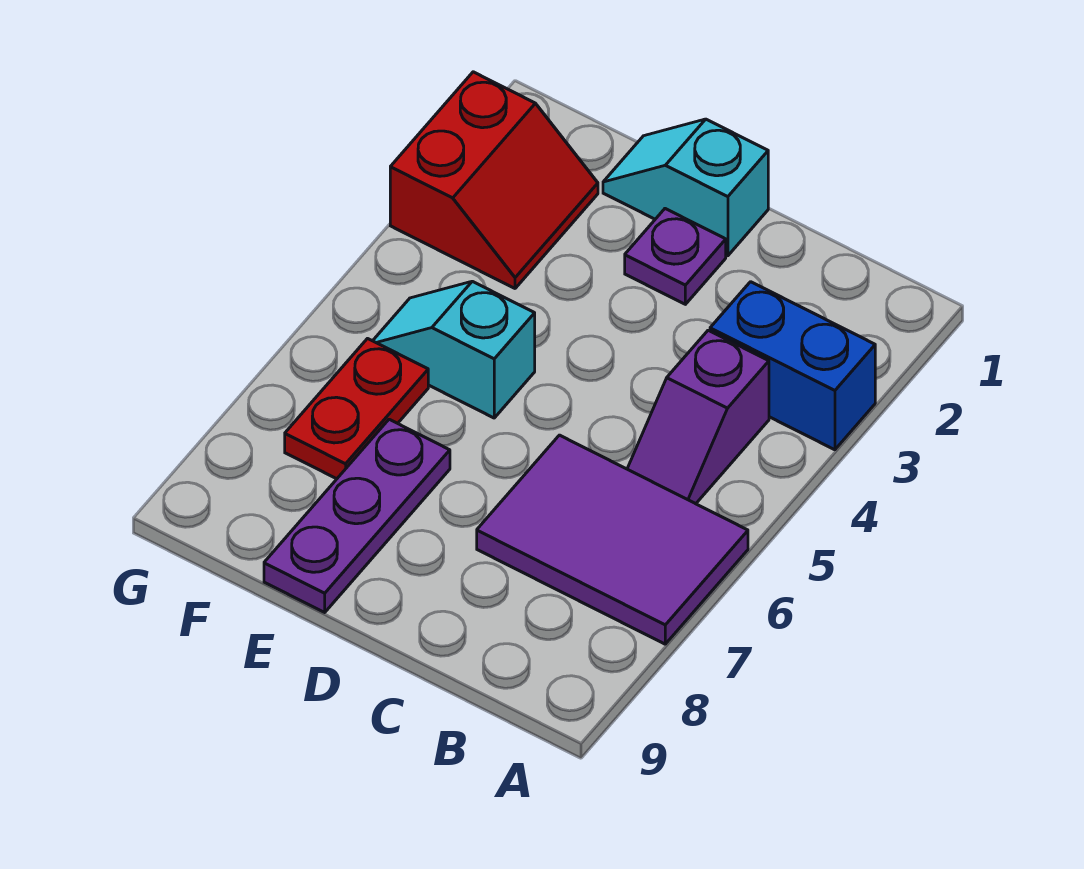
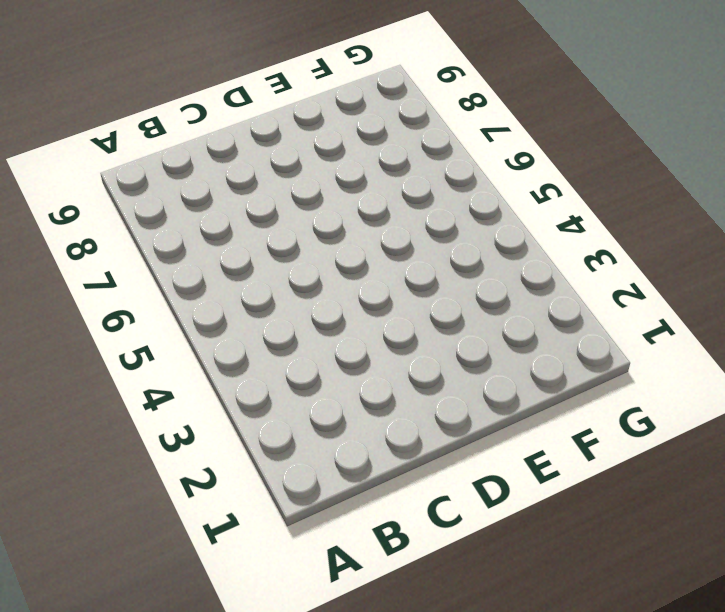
none -> blue 1x2 brick [710,282,875,450]
none -> purple 2x3 tile [477,435,748,644]

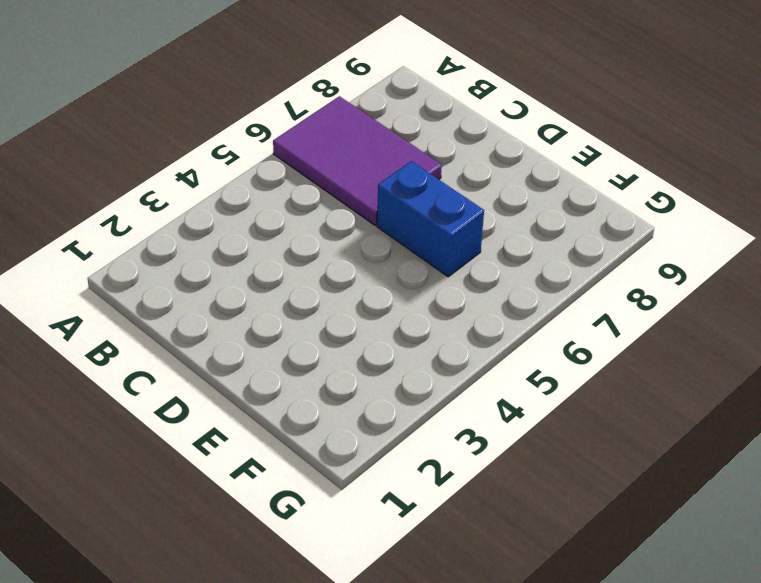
blue 1x2 brick [377,161,484,277] -> blue 1x2 brick moved to [710,282,875,450]
none -> purple 1x2 slope [627,330,769,504]
none -> cyan 1x2 slope [603,119,768,256]

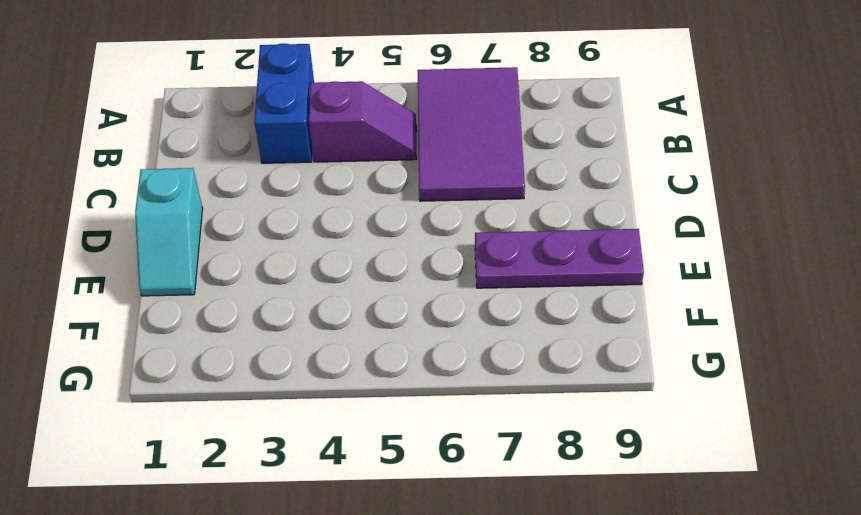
none -> purple 1x1 plate [625,209,726,304]
none -> cyan 1x2 slope [373,281,535,418]

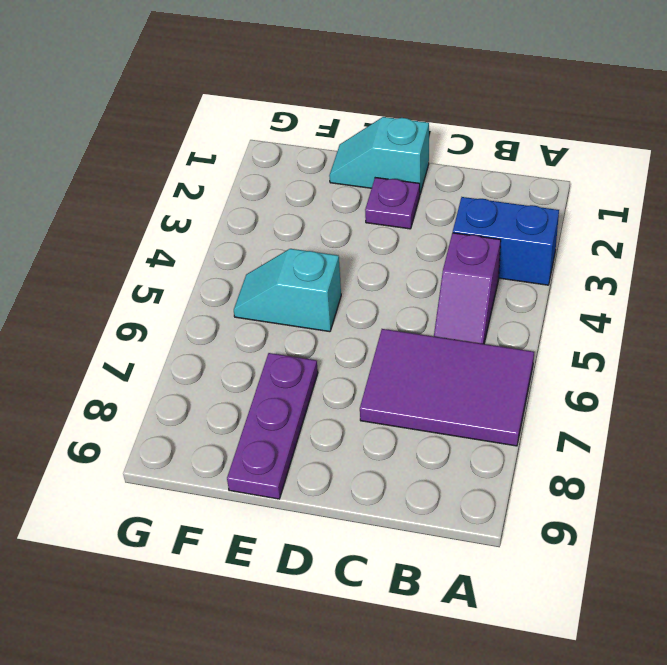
none -> red 2x2 slope [390,72,598,288]
none -> red 1x2 plate [285,339,428,479]

